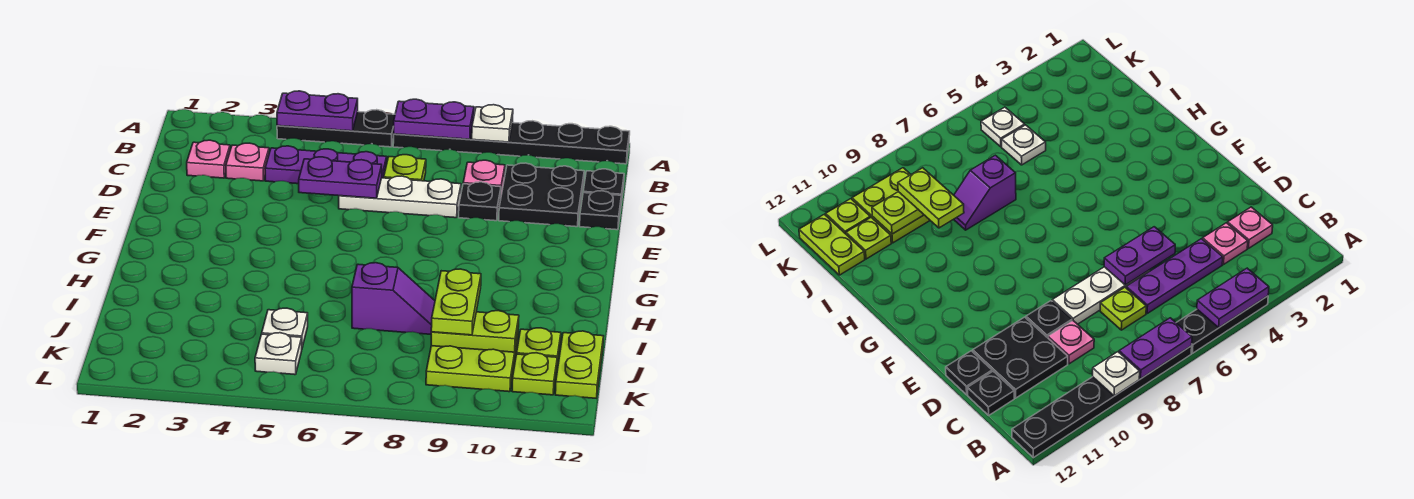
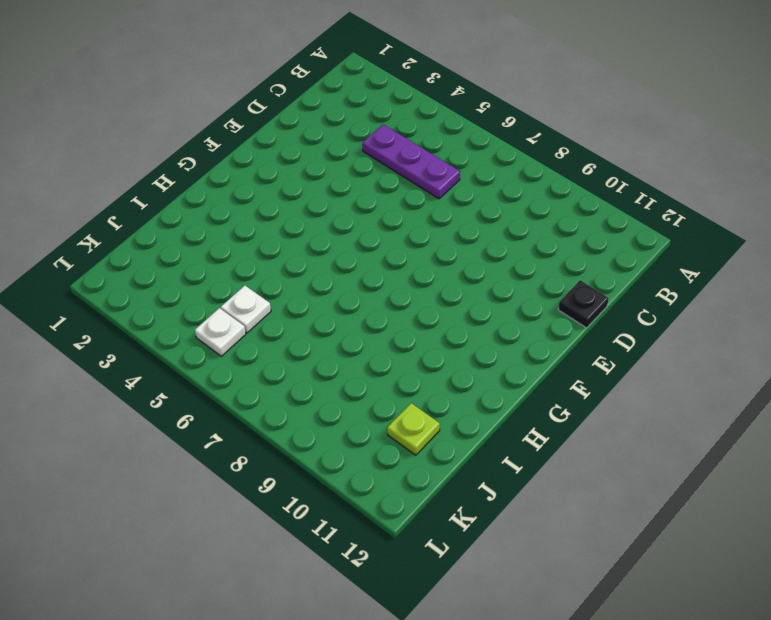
none -> black 1x3 plate [277,110,395,147]
none -> black 1x6 plate [393,121,630,164]
none -> pink 1x1 plate [187,140,230,178]

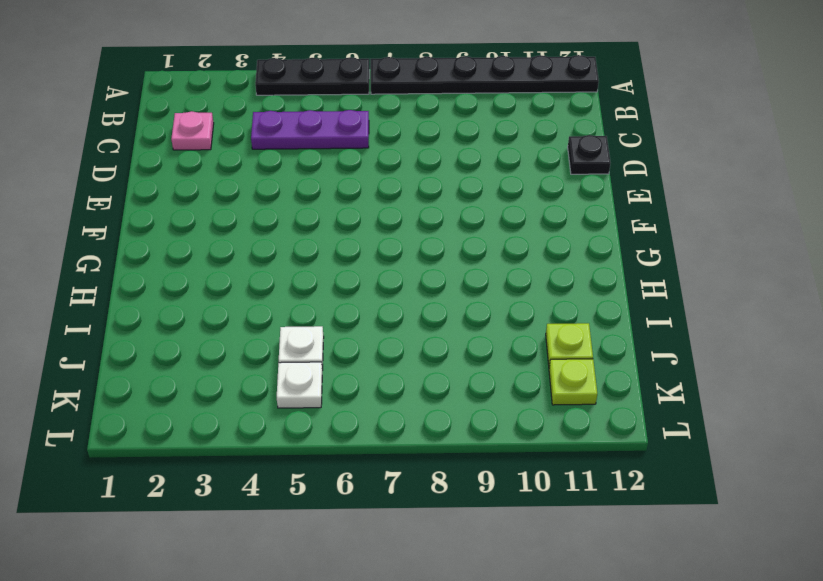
none -> pink 1x1 plate [226,143,269,181]
none -> lime 1x1 plate [384,155,426,181]
none -> pink 1x1 plate [463,160,505,195]

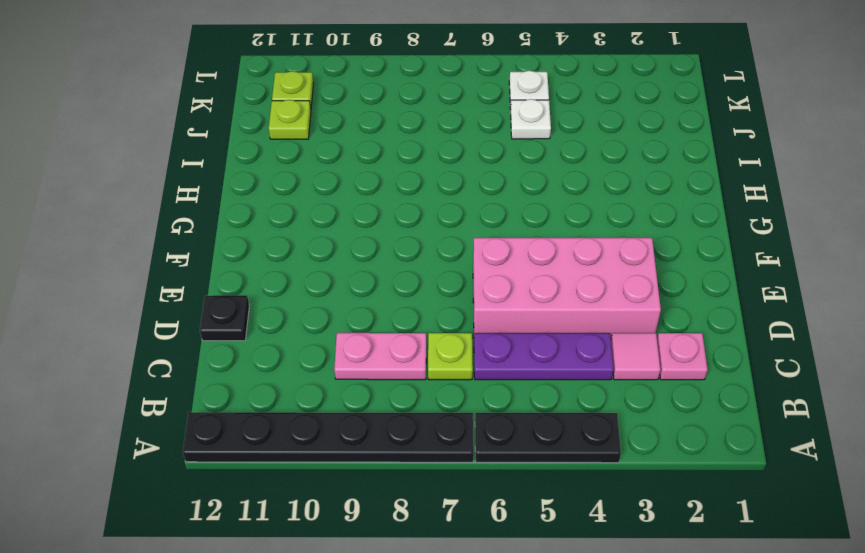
pink 1x1 tile [611,333,660,380] -> pink 1x1 plate [226,143,269,181]
pink 1x2 plate [334,333,426,380] -> pink 1x1 plate [463,160,505,195]
pink 2x4 brick [473,238,661,338] -> white 1x3 plate [339,176,461,218]
none -> black 2x2 plate [499,163,584,227]
none -> black 1x1 plate [583,169,624,203]
none -> black 1x1 plate [459,182,501,221]

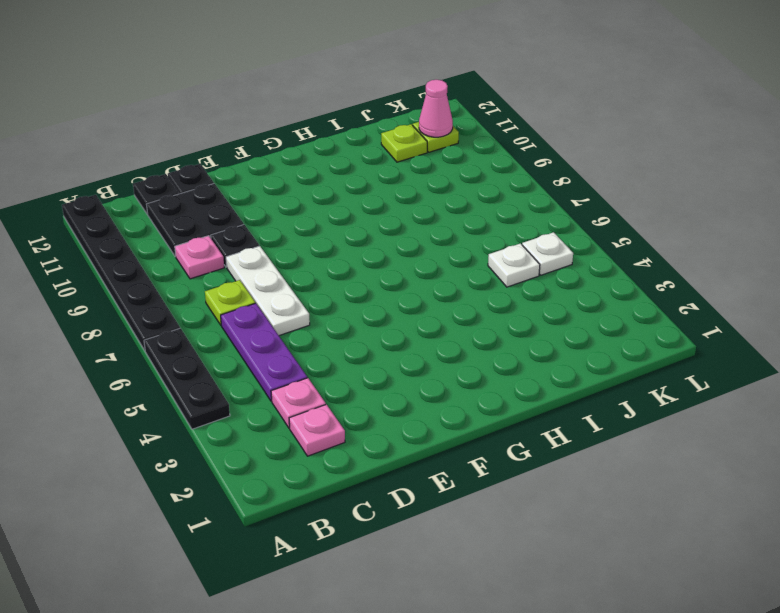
pink 1x1 cone [419,80,453,137] -> none
none -> purple 1x2 slope [352,263,435,334]
none -> lime 2x2 plate [426,335,518,392]
none -> lime 1x2 plate [555,331,603,398]

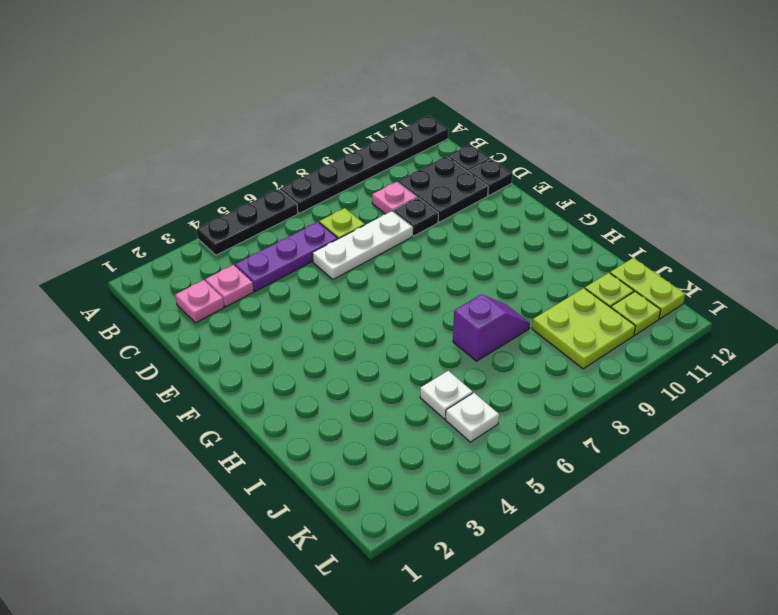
none -> purple 1x2 plate [277,91,358,131]
none -> purple 1x2 plate [394,99,474,139]
none -> white 1x1 plate [472,105,513,142]

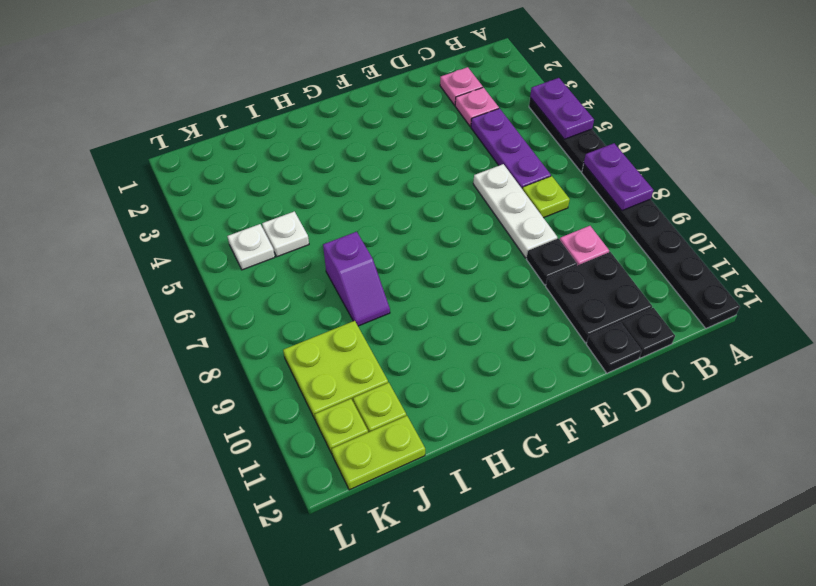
none -> white 1x1 plate [472,105,513,142]
none -> purple 1x2 plate [299,157,382,198]
none -> lime 1x2 plate [431,311,519,352]

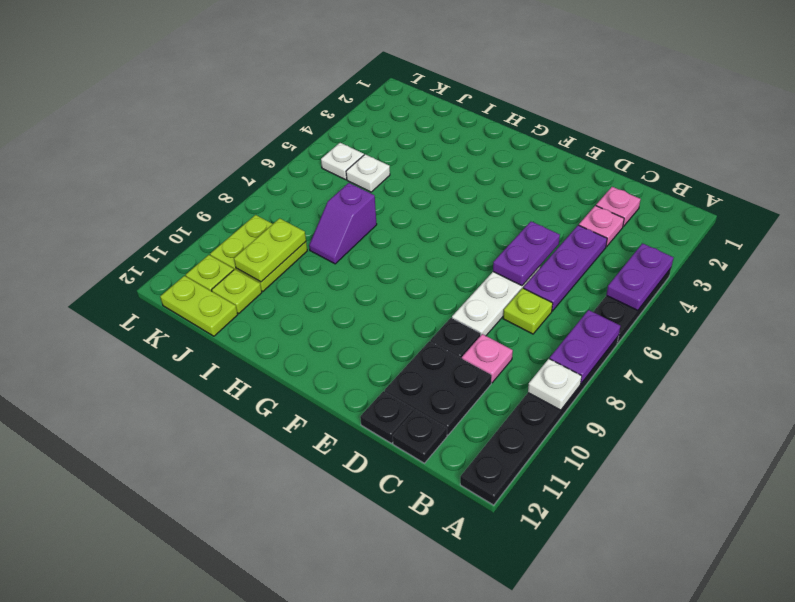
none -> lime 1x2 plate [431,269,481,335]

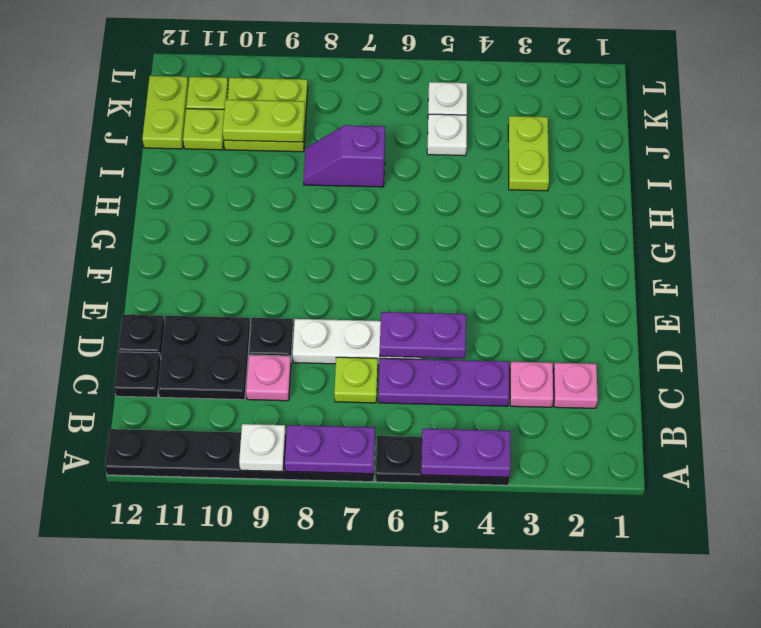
lime 1x2 plate [508,116,549,191] -> lime 1x2 plate moved to [431,269,481,335]

